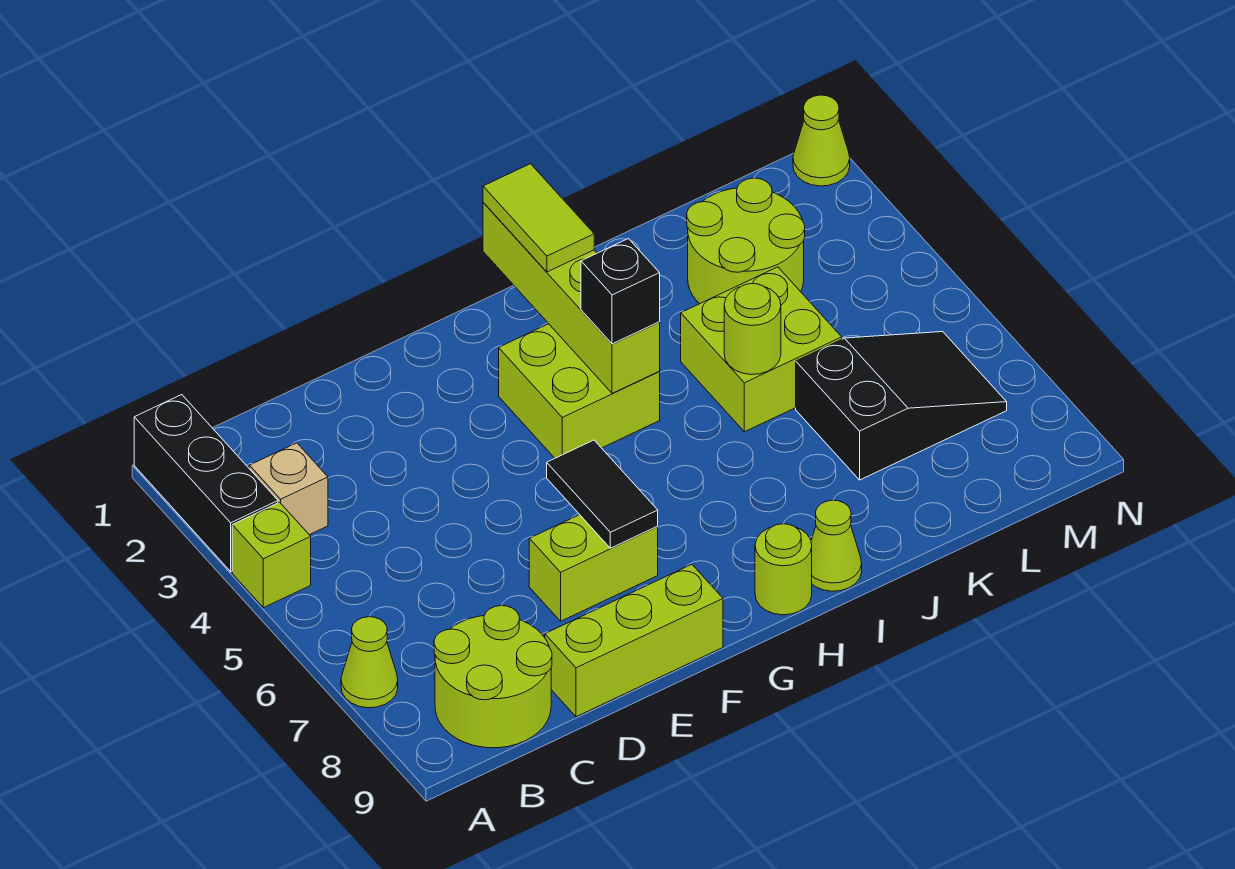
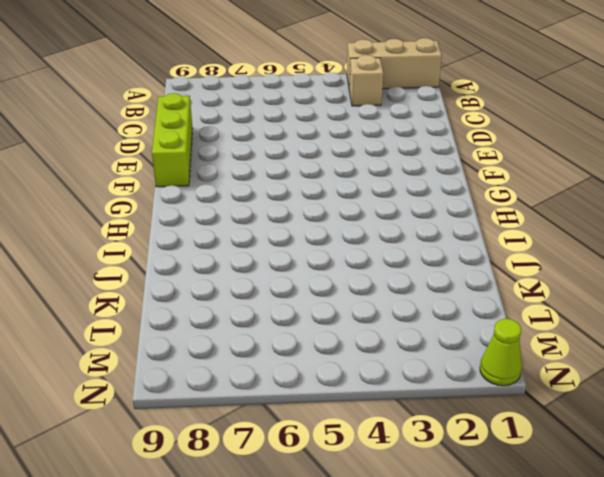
tan 1x3 brick [347,38,442,89] -> black 1x3 brick [134,395,278,572]
none -> lime 1x1 brick [232,502,311,608]
none -> lime 1x1 cone [341,617,398,708]
none -> lime 2x2 round brick [434,606,552,748]

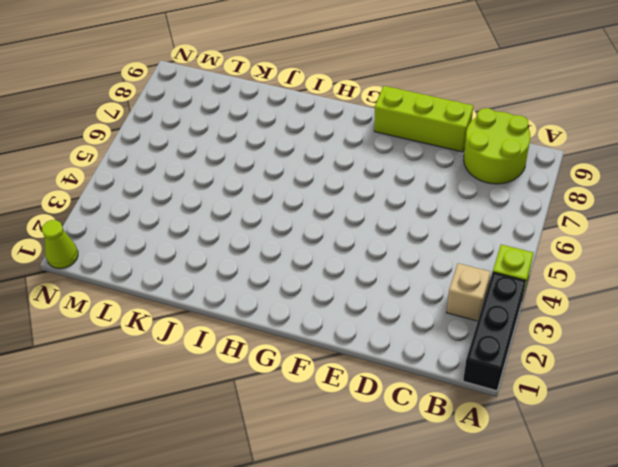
none -> lime 1x1 cone [341,617,398,708]
none -> lime 1x2 brick [529,515,658,621]
none -> lime 2x2 brick [499,324,660,458]

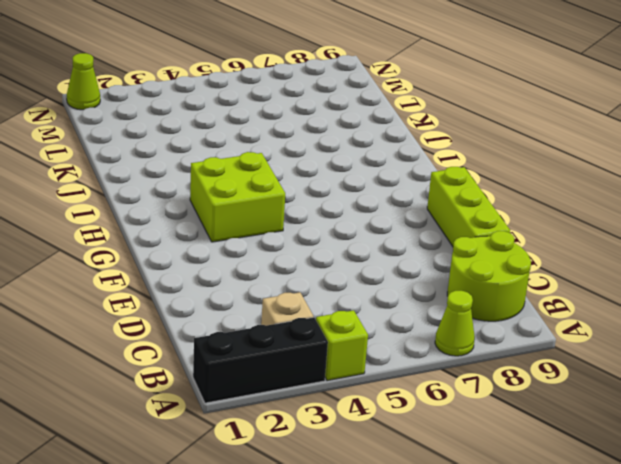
none -> lime 1x2 brick [529,515,658,621]
none -> lime 1x1 round brick [755,524,812,615]
none -> lime 1x1 cone [811,500,862,591]

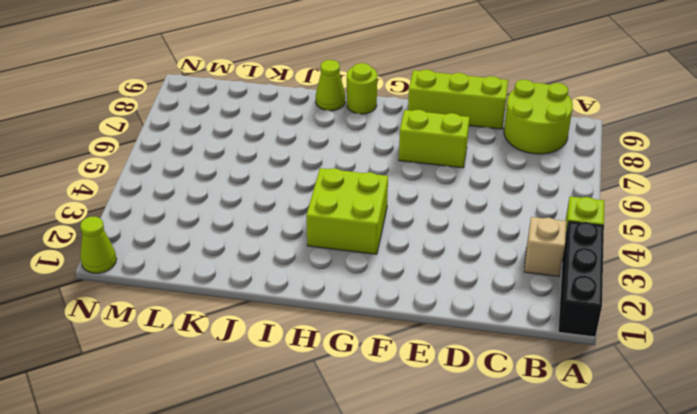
none -> lime 1x1 cone [341,617,398,708]
none -> lime 2x2 brick [681,267,842,432]
none -> lime 2x2 round brick [687,178,805,304]

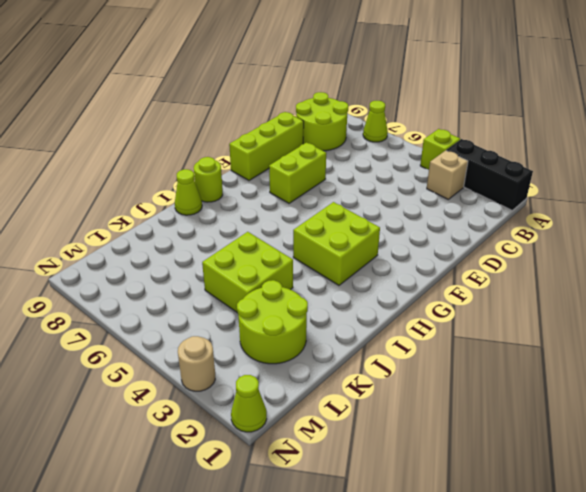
tan 1x1 round brick [178,336,215,391] -> none
none -> black 2x3 slope [796,332,1007,480]
none -> black 1x2 tile [547,440,658,548]
none -> lime 1x4 brick [483,202,660,393]

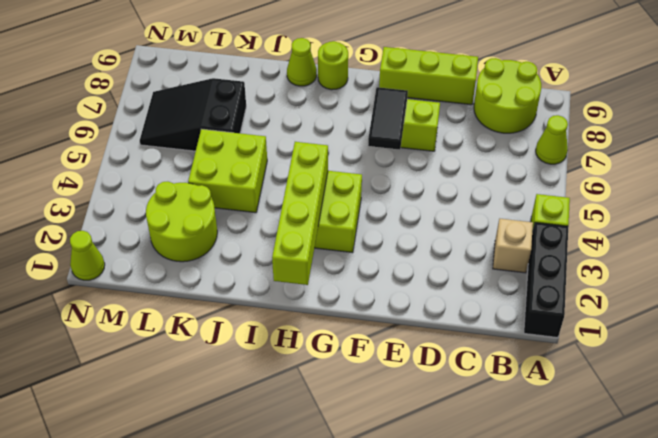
none -> lime 1x1 round brick [724,284,781,375]
none -> lime 1x2 tile [483,164,594,272]
none -> black 1x1 brick [581,239,660,344]

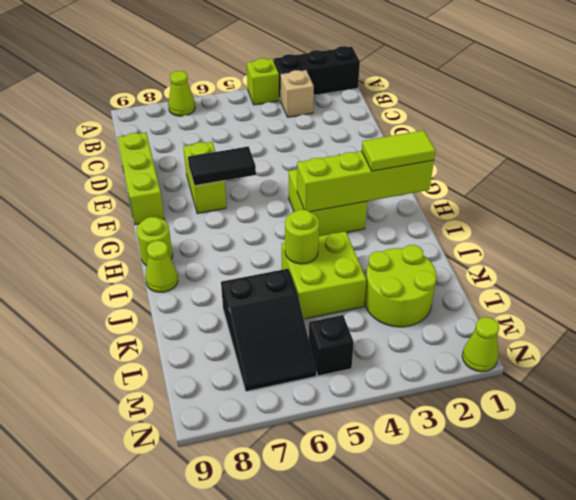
black 1x1 brick [309,315,354,376] -> black 1x1 brick moved to [581,239,660,344]
none -> lime 2x2 round brick [434,606,552,748]

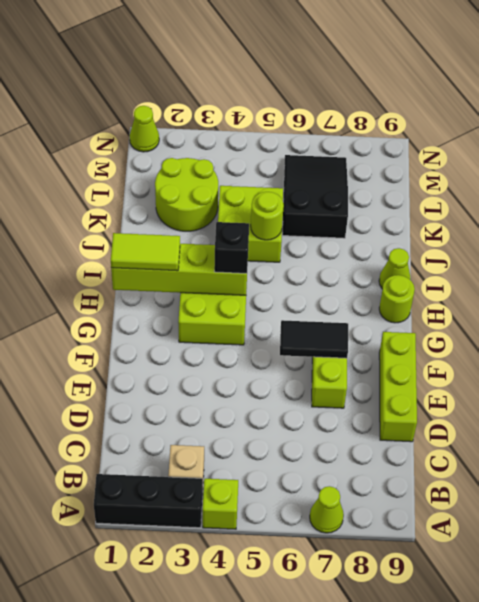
none -> lime 2x2 round brick [434,606,552,748]

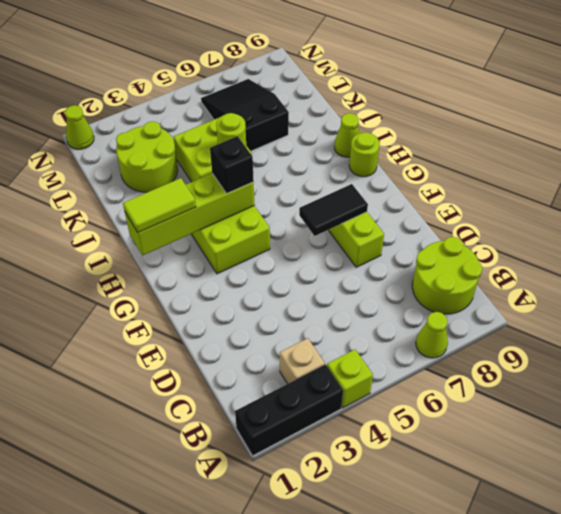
none -> lime 1x3 brick [545,564,723,717]

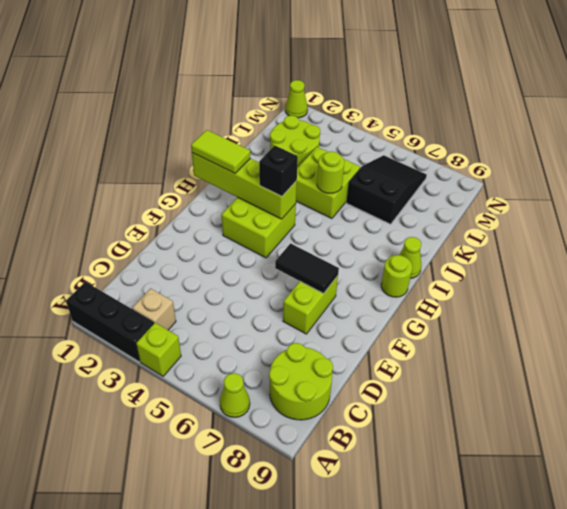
none -> lime 1x3 brick [545,564,723,717]

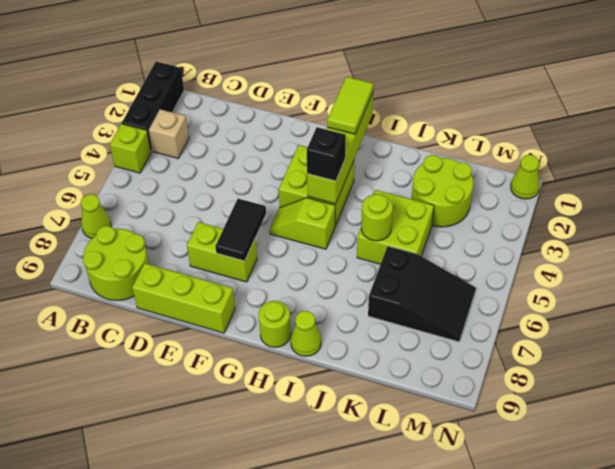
lime 1x2 slope [269,198,336,249] -> none

